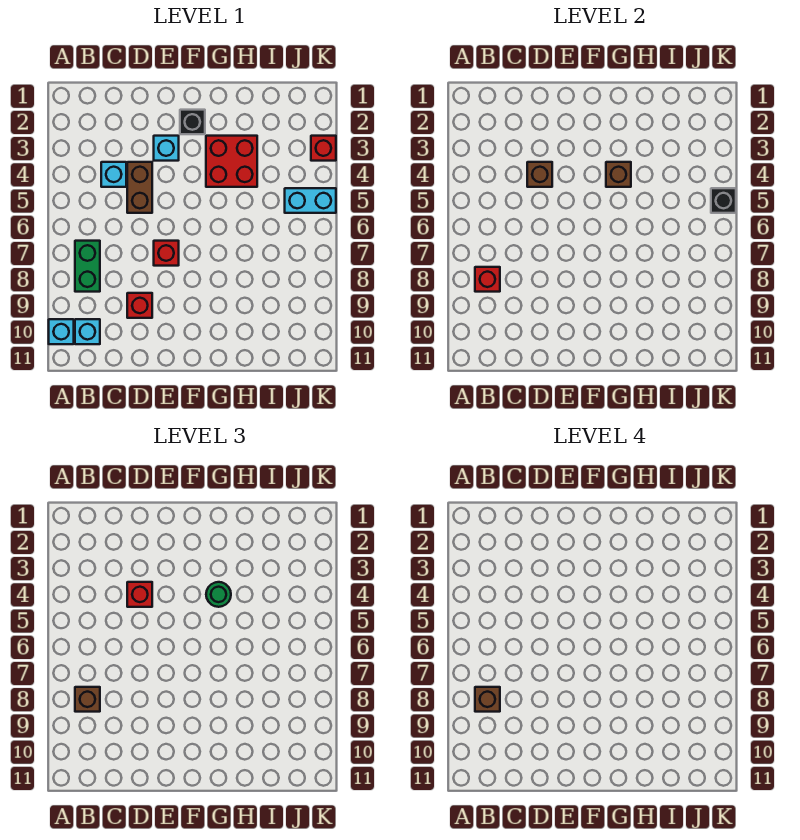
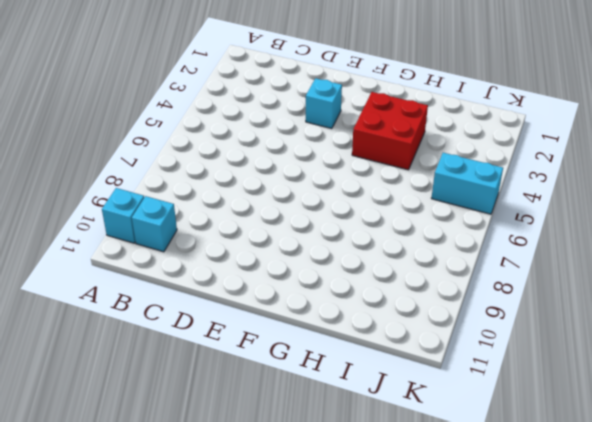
none -> green 1x2 brick [75,241,100,292]
none -> cyan 1x1 brick [101,162,126,187]
none -> brown 1x2 brick [127,162,152,213]

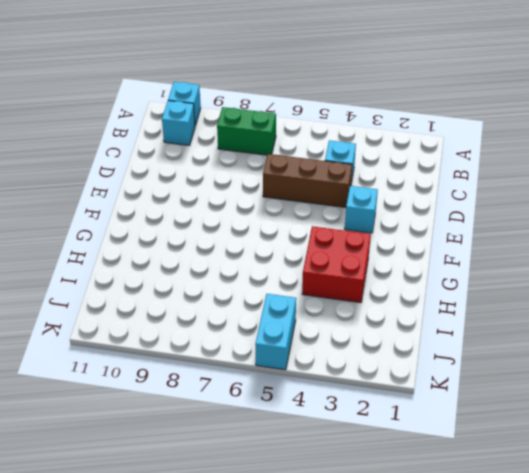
brown 1x3 brick [263,154,352,207] -> brown 1x2 brick [127,162,152,213]
none -> red 1x1 brick [127,293,152,318]
none -> red 1x1 brick [154,241,179,266]
none -> black 1x1 brick [180,110,205,134]

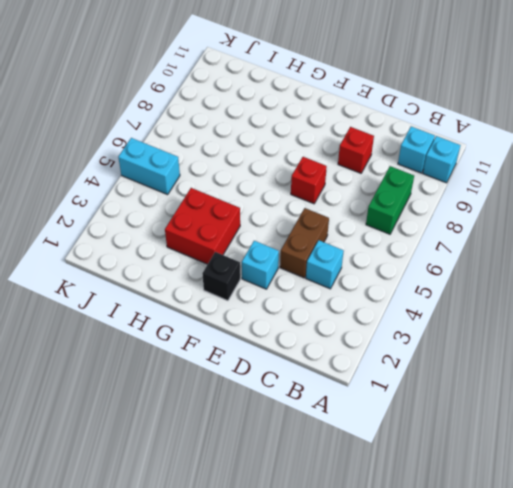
none -> red 1x1 brick [311,136,336,161]
none -> red 1x1 brick [475,267,500,292]
none -> brown 1x1 brick [527,162,552,187]

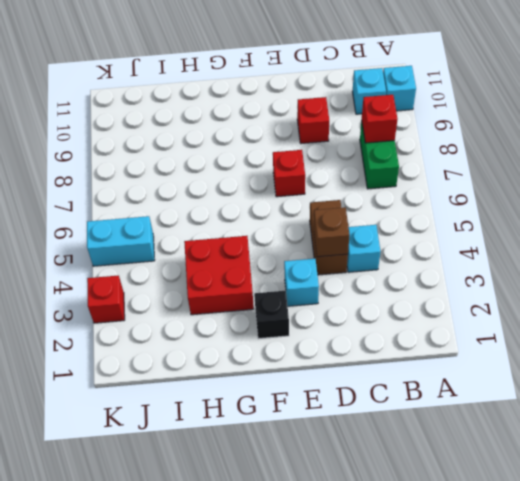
none -> brown 1x1 brick [606,162,631,187]
none -> black 1x1 brick [711,188,736,213]
none -> brown 1x1 brick [75,687,100,712]

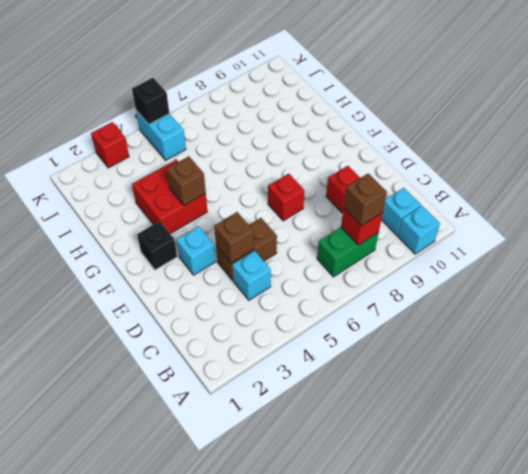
none -> red 1x1 brick [127,582,152,607]
none -> green 1x1 round brick [206,582,231,607]
none -> brown 1x1 brick [475,687,500,712]

